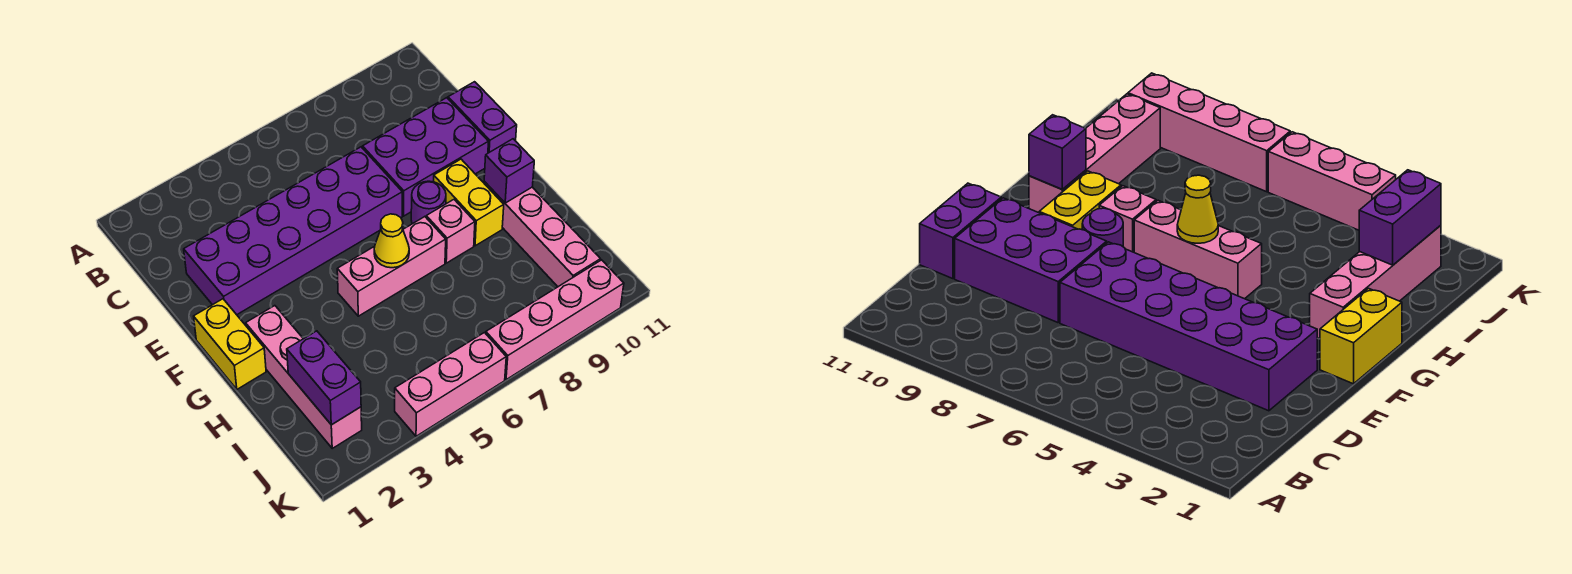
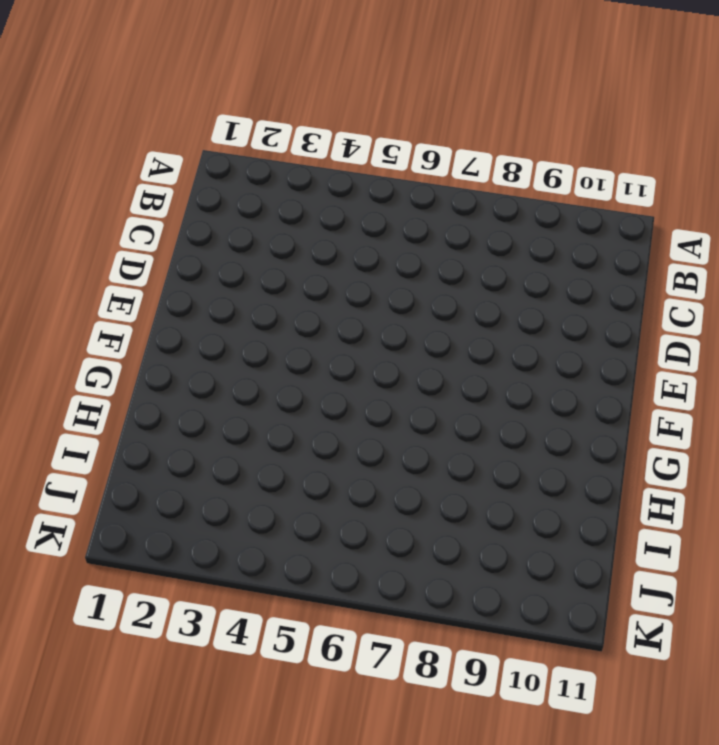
none -> purple 2x6 brick [184,147,402,315]
none -> purple 2x3 brick [363,98,488,216]
none -> purple 1x2 brick [448,82,517,153]

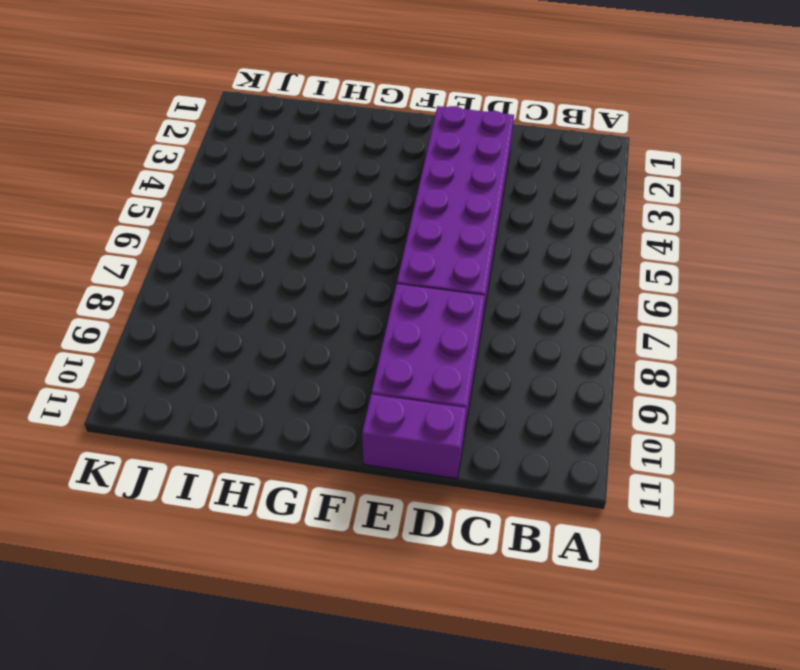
none -> yellow 1x2 brick [194,299,266,389]
none -> purple 1x1 round brick [411,181,446,224]
none -> yellow 1x2 brick [434,159,504,246]

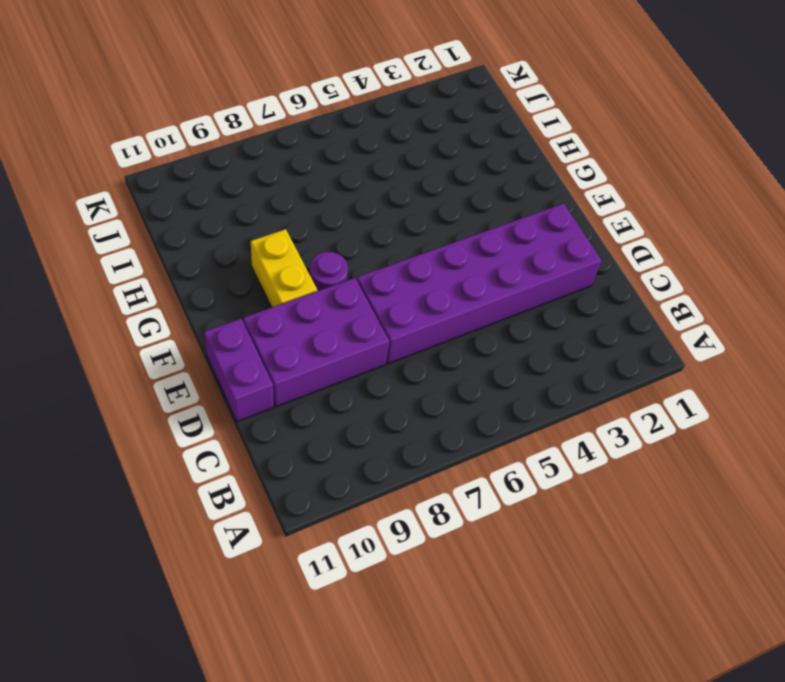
none -> yellow 1x2 brick [194,299,266,389]
none -> pink 1x4 brick [246,306,362,448]
none -> pink 1x3 brick [337,217,446,316]

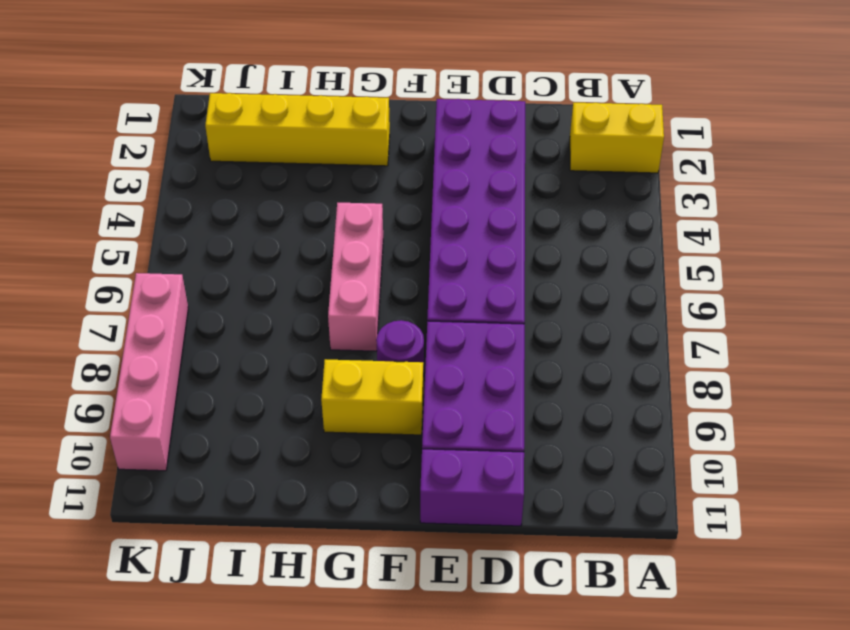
yellow 1x2 brick [570,103,664,173] -> yellow 1x2 brick moved to [194,299,266,389]
yellow 1x4 brick [205,93,390,166] -> pink 1x4 brick [246,306,362,448]
none -> pink 1x1 brick [426,200,475,263]
none -> pink 1x4 brick [484,182,600,287]
none -> pink 1x3 brick [395,333,506,436]

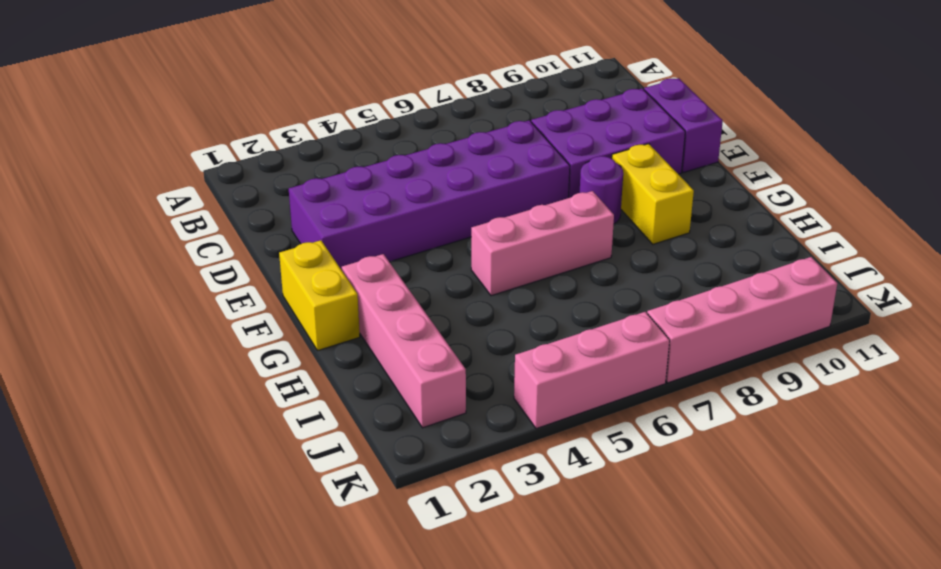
none -> pink 1x1 brick [426,200,475,263]
none -> pink 1x4 brick [484,182,600,287]
none -> yellow 1x1 cone [374,214,409,268]

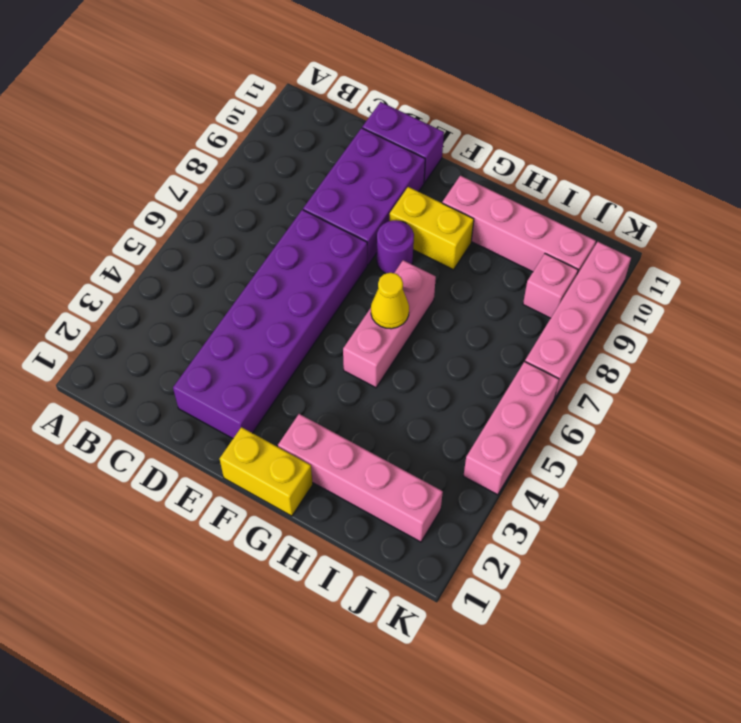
pink 1x1 brick [523,254,578,318] -> pink 1x1 brick moved to [426,200,475,263]
none -> purple 1x1 brick [484,139,534,203]
none -> purple 1x2 brick [287,331,361,425]

